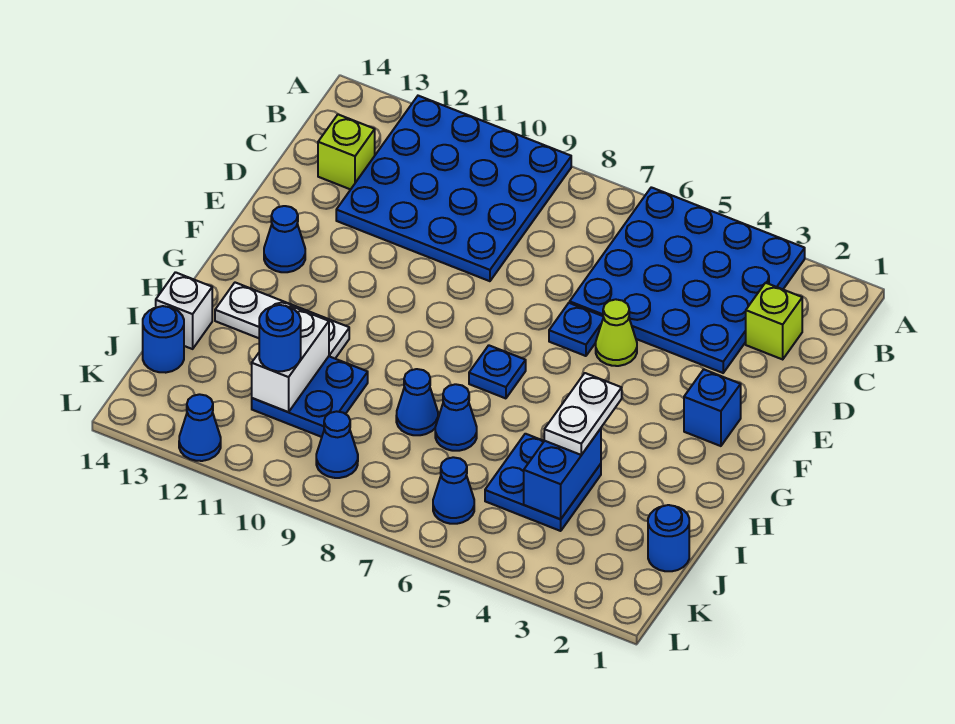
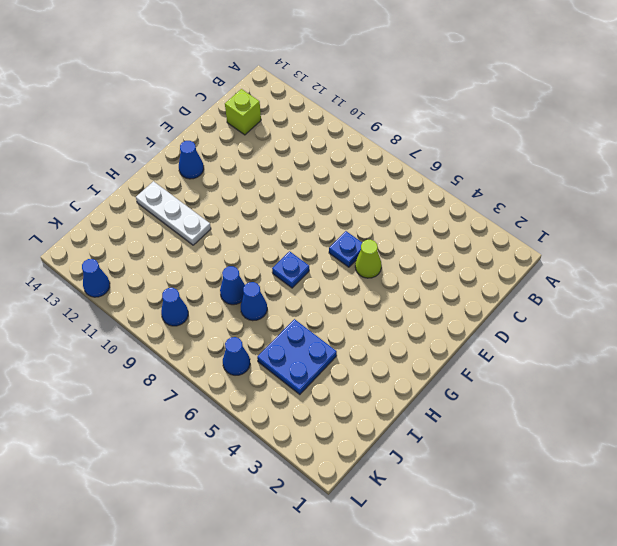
none -> blue 4x4 plate [570,187,805,373]
none -> blue 4x4 plate [336,96,571,281]
none -> lime 1x1 brick [746,283,802,359]

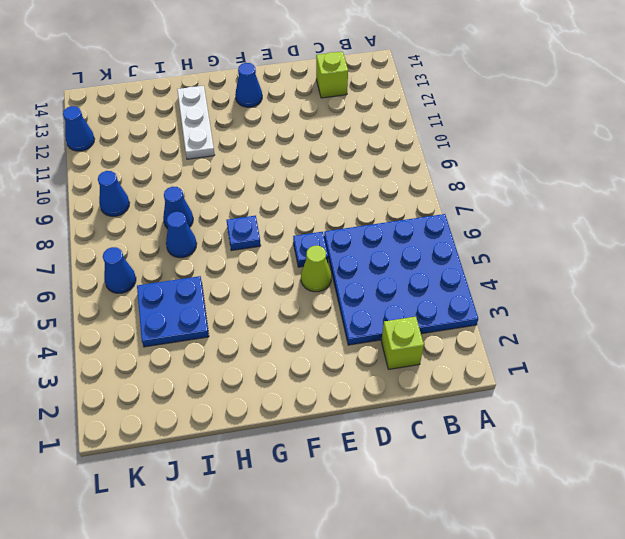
none -> blue 4x4 plate [336,96,571,281]
none -> blue 1x1 brick [684,369,741,446]
none -> blue 2x2 plate [252,356,368,437]

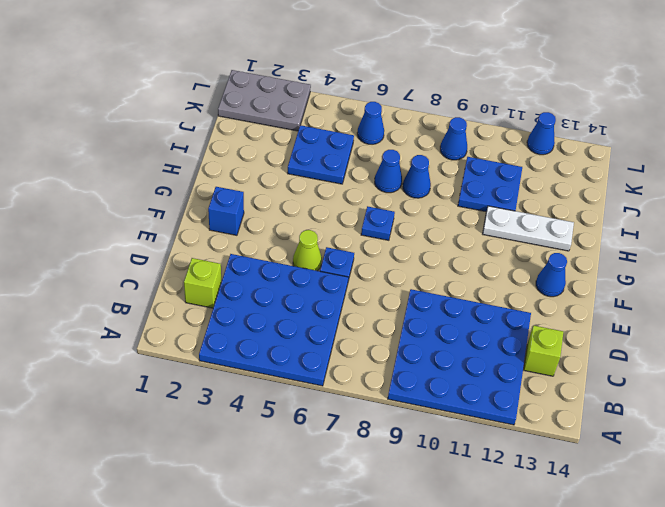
grey 2x3 plate [218,70,311,131] -> none
none -> white 1x1 brick [156,272,212,349]
none -> blue 1x1 round brick [648,505,689,571]
none -> blue 1x1 round brick [143,306,184,373]

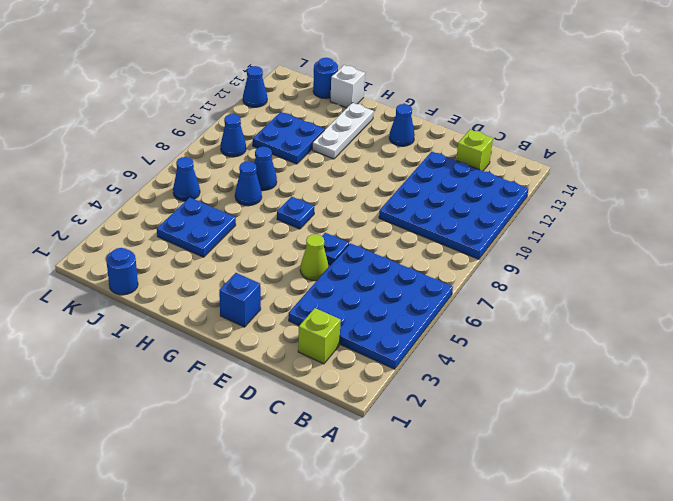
none -> blue 1x2 brick [524,429,601,519]
none -> white 1x2 brick [252,307,329,412]
none -> white 1x2 plate [544,373,622,455]

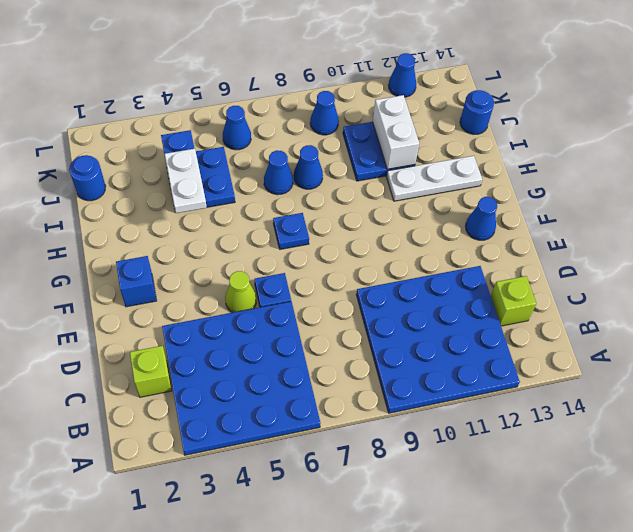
none -> white 1x1 brick [156,272,212,349]
none -> blue 1x1 round brick [259,305,301,371]

